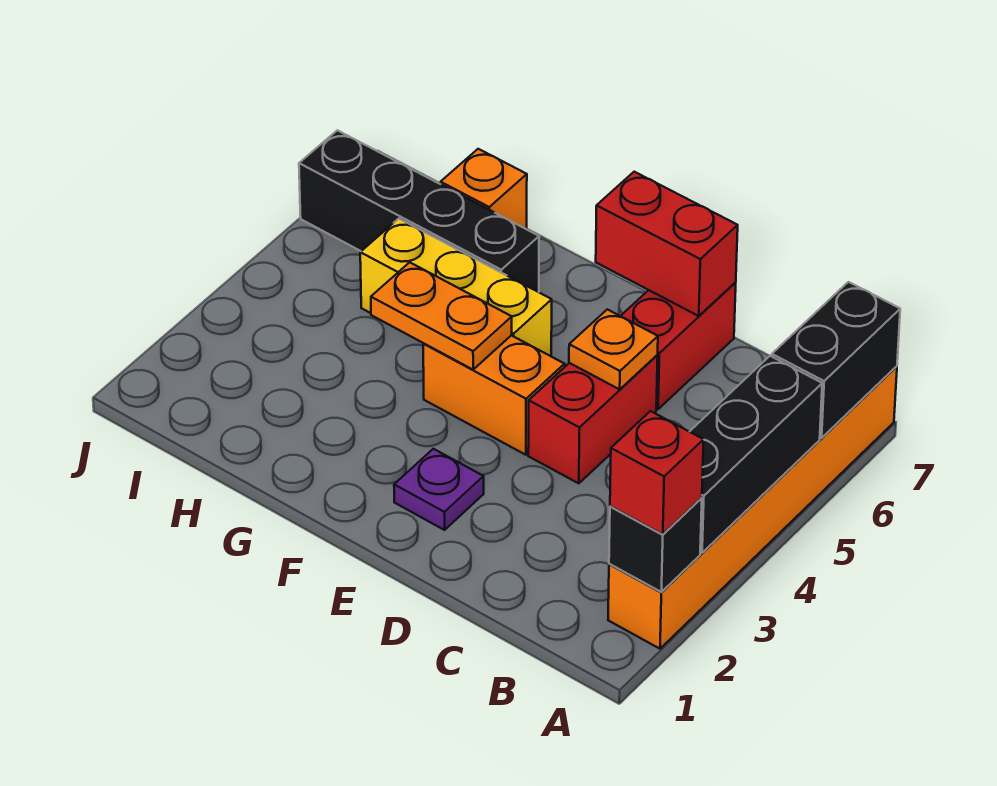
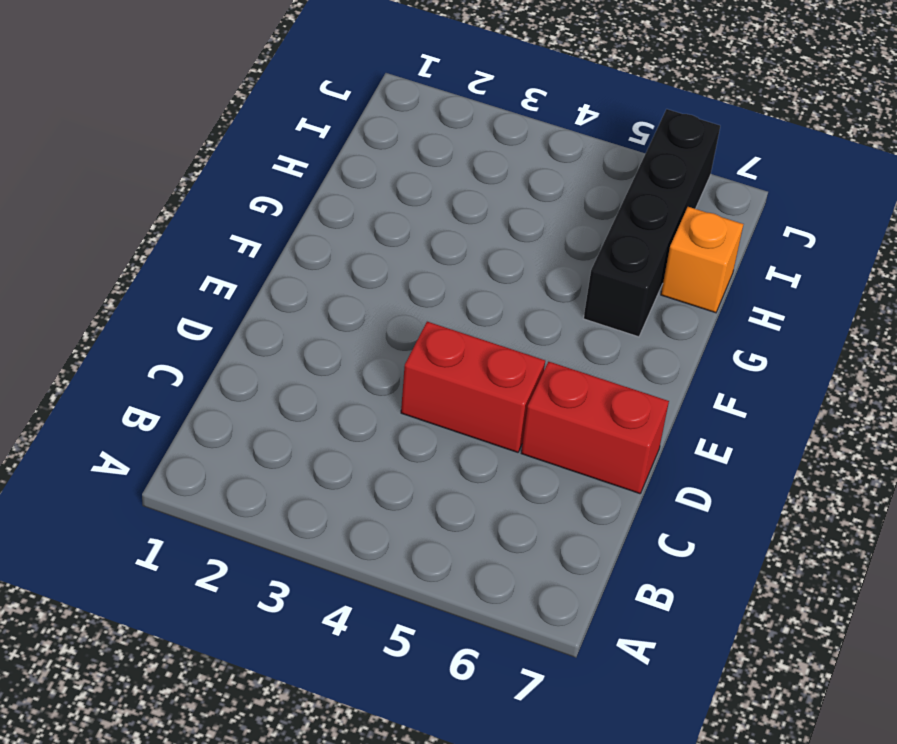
none -> orange 1x6 brick [608,366,897,649]
none -> purple 1x1 plate [394,449,484,530]
none -> orange 1x2 brick [423,335,565,455]

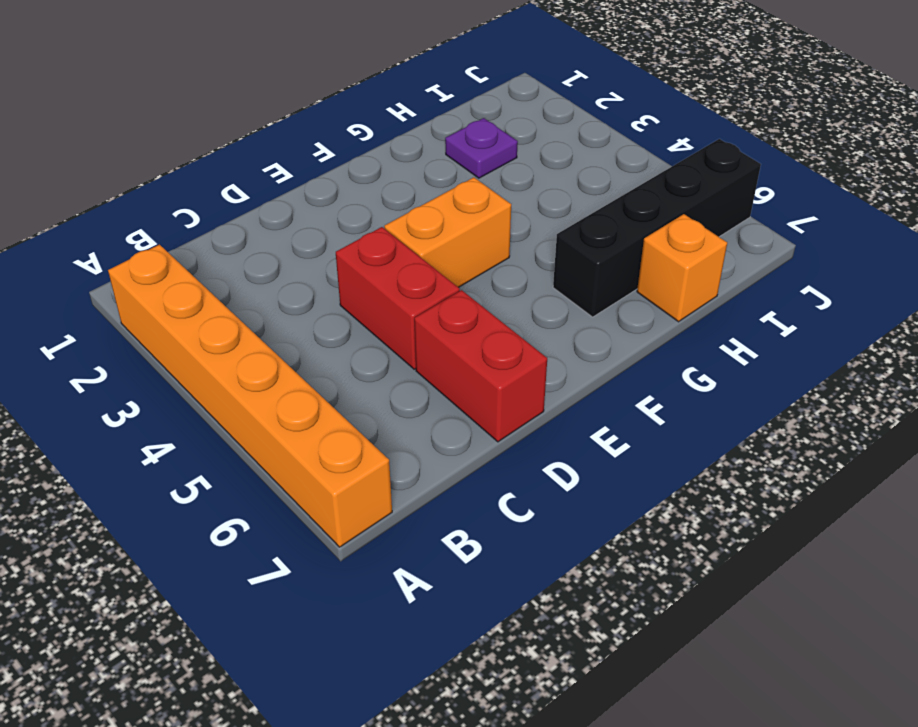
purple 1x1 plate [445,118,518,178] -> purple 1x1 plate moved to [394,449,484,530]
none -> yellow 1x3 brick [360,219,552,356]
none -> black 1x1 brick [609,498,702,592]
none -> black 1x3 brick [690,356,822,553]

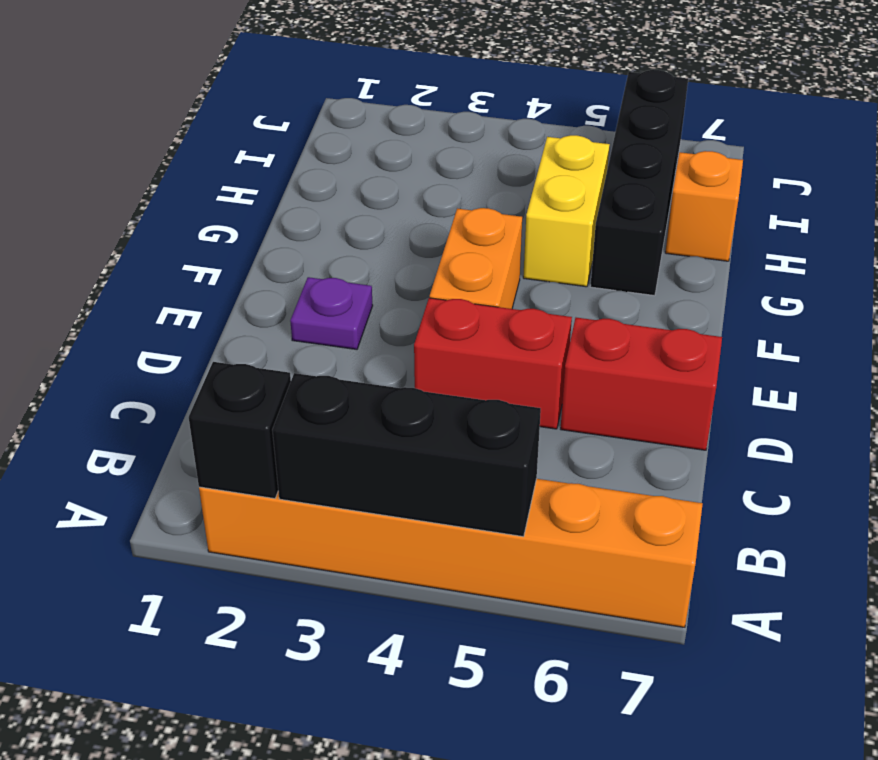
yellow 1x2 brick [523,135,610,287] -> yellow 1x3 brick [360,219,552,356]
none -> black 1x2 brick [772,282,900,438]
none -> orange 1x1 plate [569,309,658,389]
none -> red 1x2 brick [596,172,738,316]

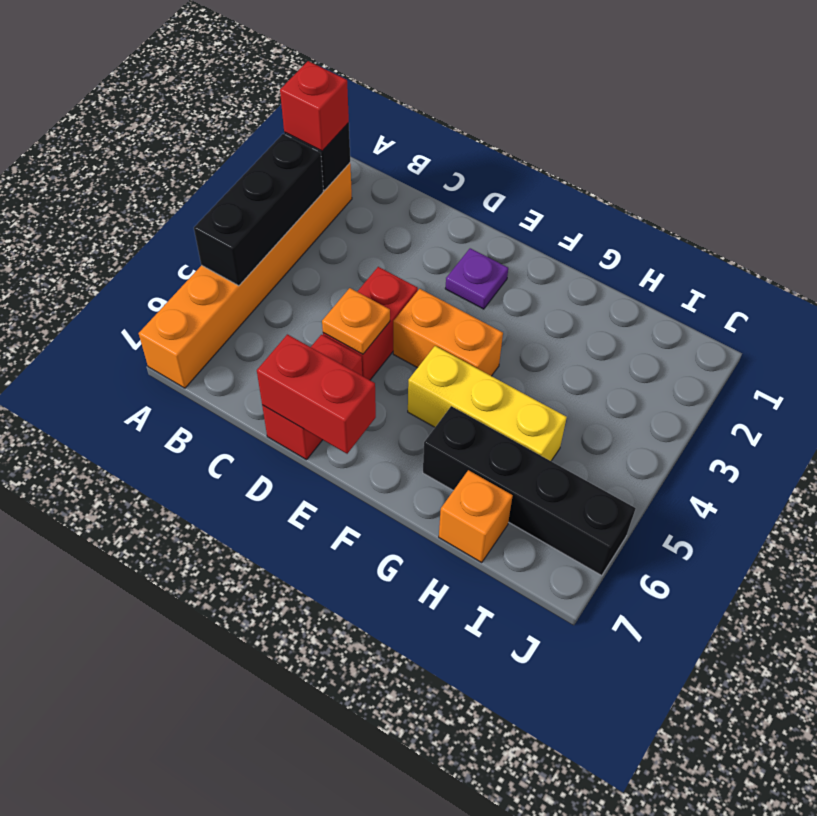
none -> black 1x2 brick [772,282,900,438]
none -> orange 1x2 plate [371,262,512,370]

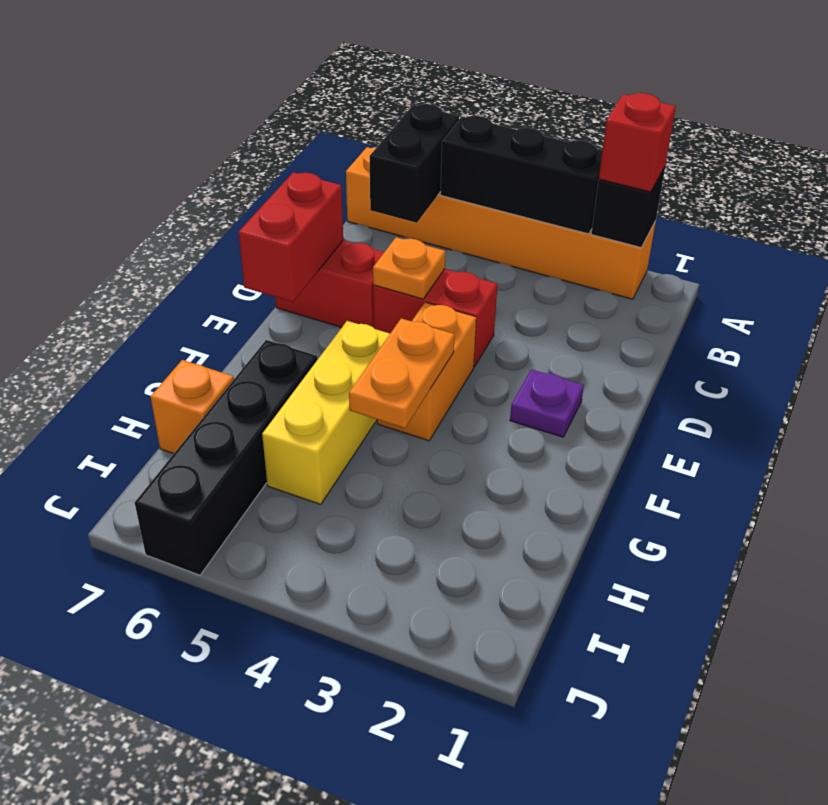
black 1x2 brick [370,104,459,223] -> black 1x2 brick turned to [772,282,900,438]

